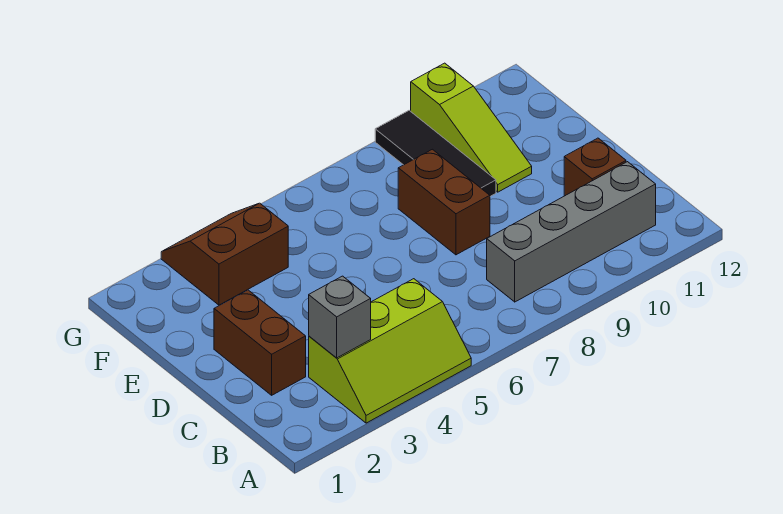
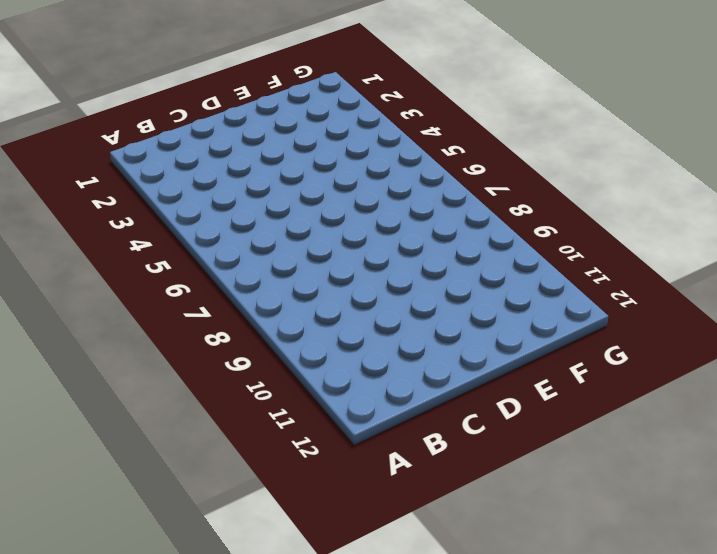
none -> lime 2x3 slope [309,279,471,423]
none -> grey 1x4 brick [487,162,656,302]

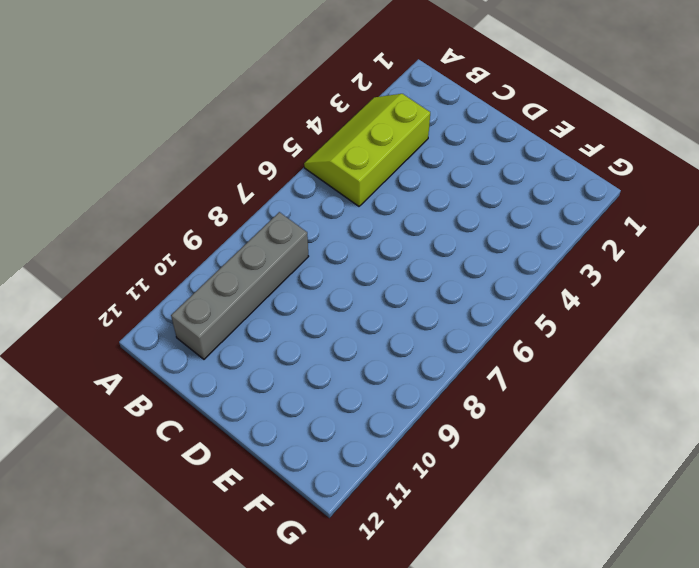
none -> brown 1x2 brick [214,290,306,395]
none -> brown 1x1 brick [564,138,626,196]

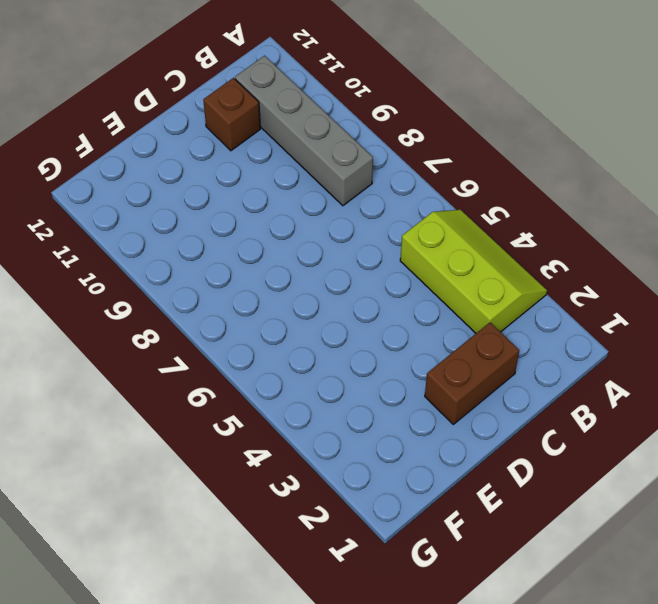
none -> brown 1x2 brick [398,149,490,255]
none -> black 1x3 tile [375,111,496,196]

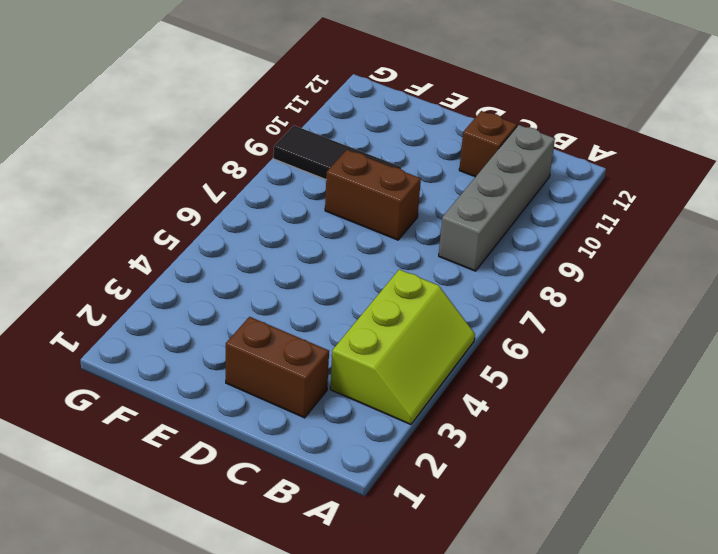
none -> lime 1x3 slope [411,63,532,192]
none -> brown 2x2 slope [161,203,288,305]

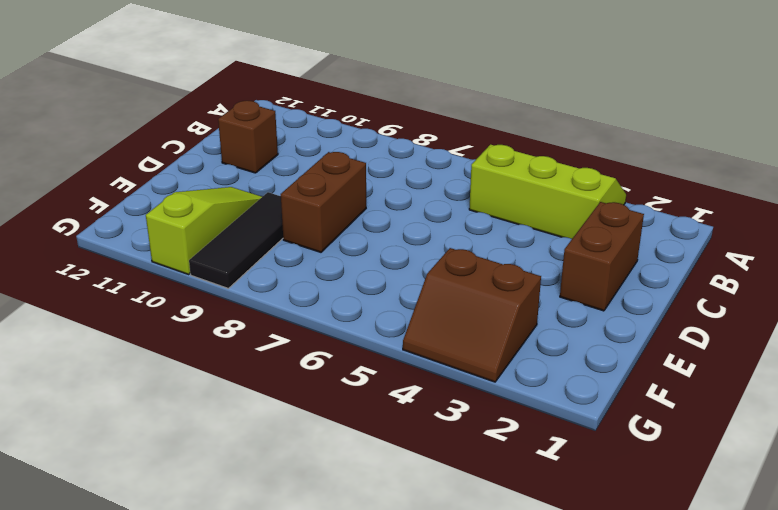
none -> grey 1x4 brick [487,162,656,302]
none -> grey 1x1 brick [309,276,371,358]

